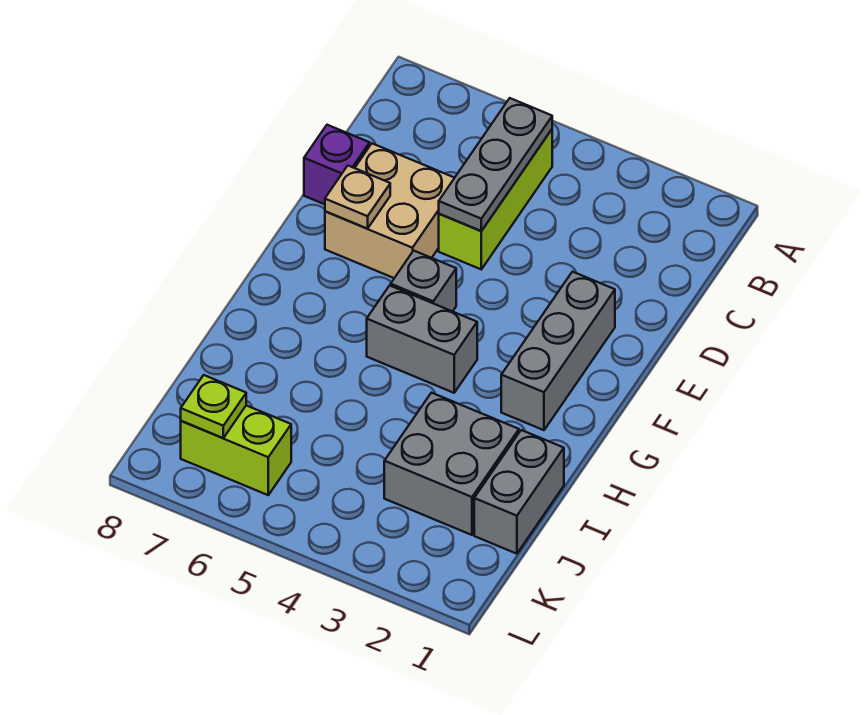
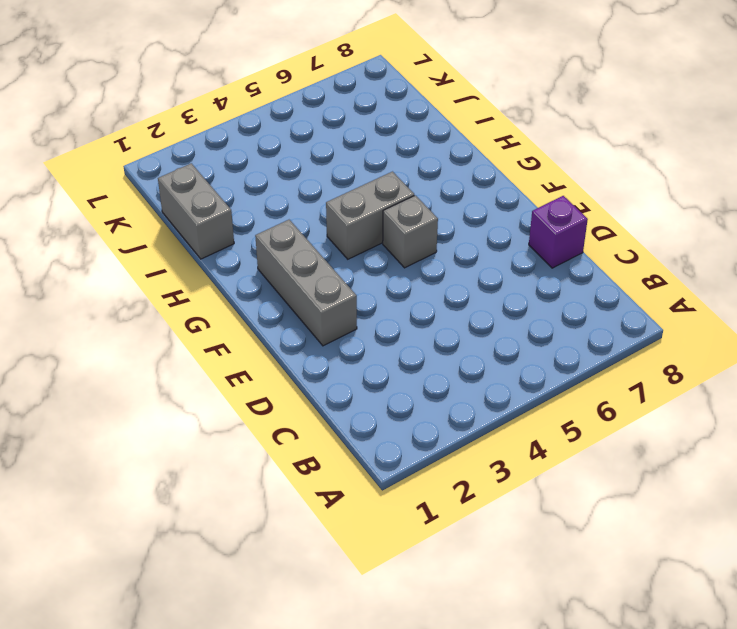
none -> lime 1x3 brick [439,130,552,269]
none -> tan 2x2 brick [325,144,454,278]
none -> grey 2x2 brick [384,393,519,535]

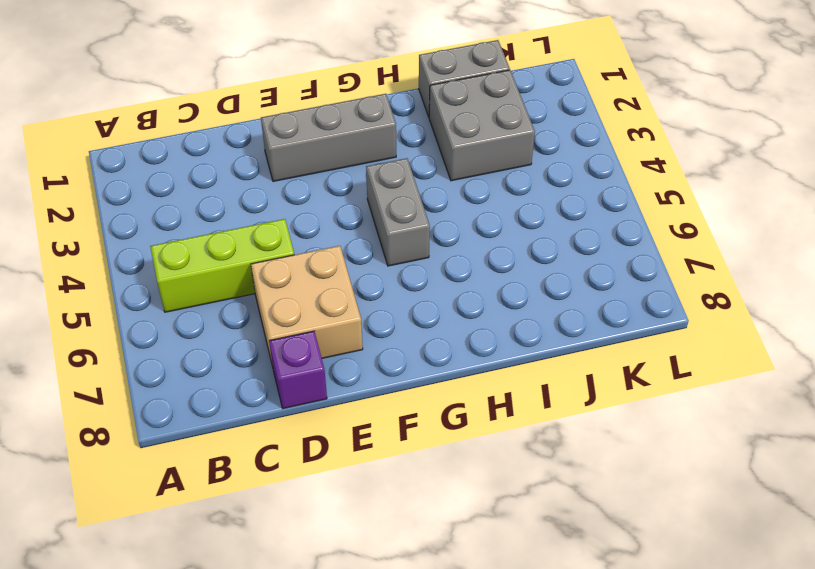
none -> grey 1x1 brick [391,251,456,312]
none -> lime 1x2 brick [181,406,291,495]
none -> grey 1x3 plate [439,98,552,231]

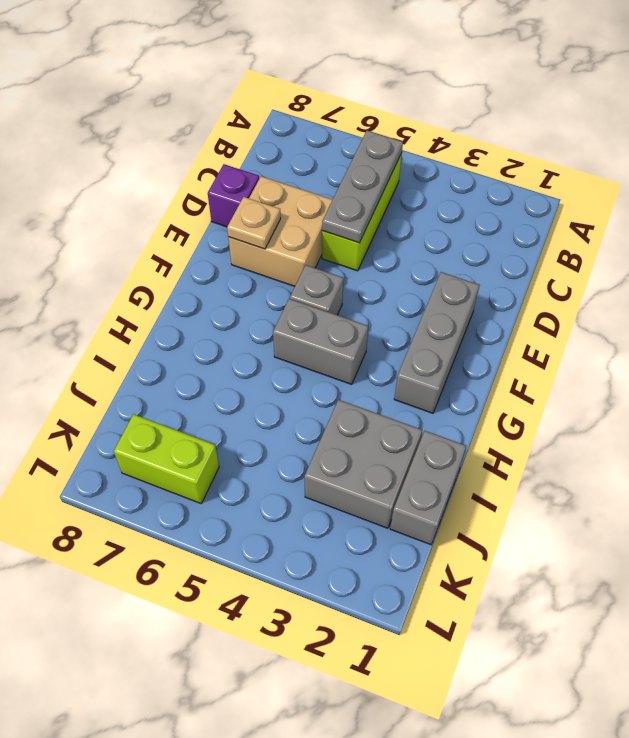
none -> lime 1x1 plate [181,375,246,438]

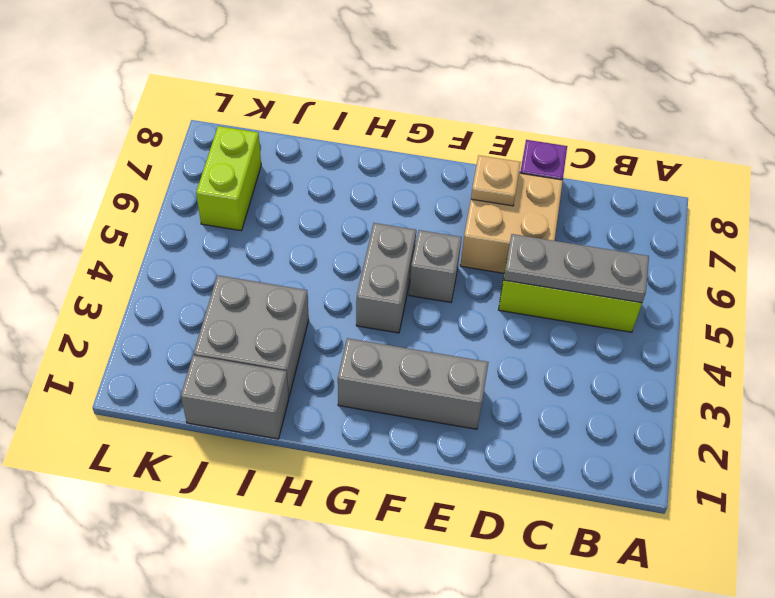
none -> lime 1x1 plate [181,375,246,438]

